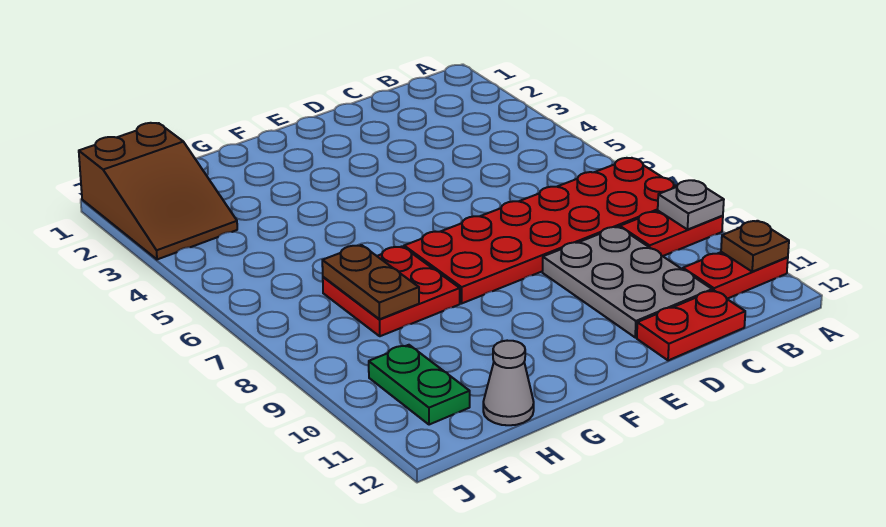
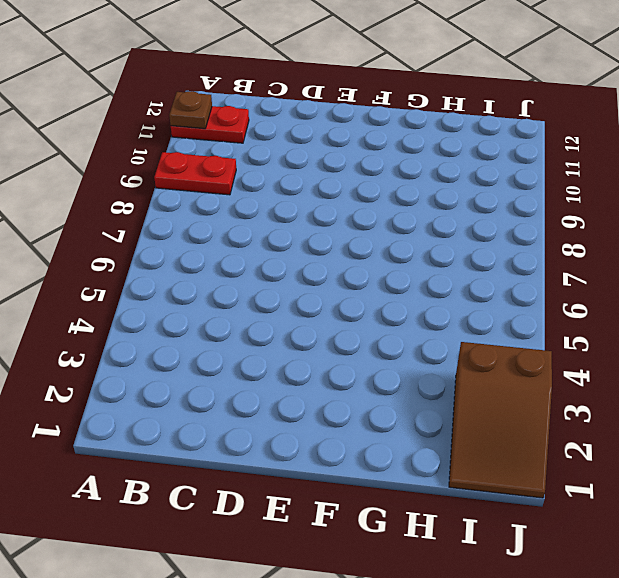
brown 2x3 slope [449,342,552,498] -> brown 2x3 slope turned to [79,123,237,259]
none -> red 2x6 plate [404,158,677,303]
none -> grey 2x3 plate [542,227,712,337]
none -> red 1x2 plate [637,290,745,360]

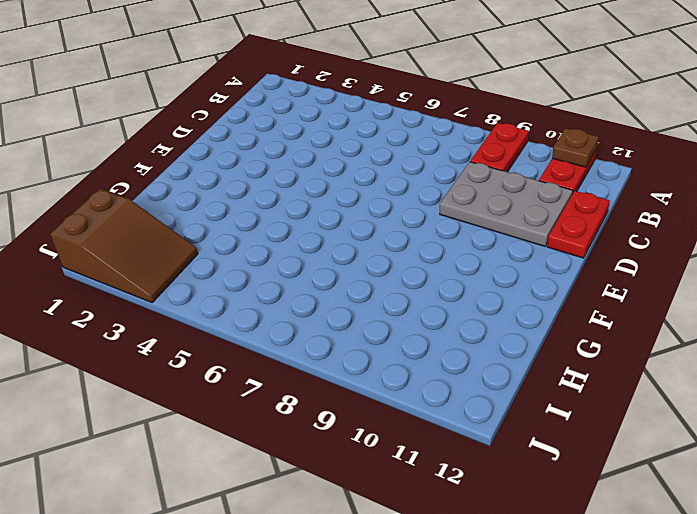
none -> red 2x6 plate [404,158,677,303]
none -> red 2x2 plate [323,246,460,336]
none -> grey 1x1 cone [483,341,534,425]

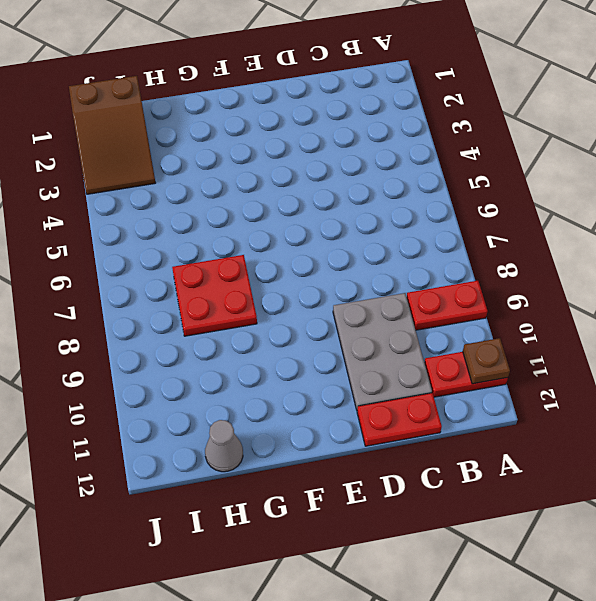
none -> red 2x6 plate [404,158,677,303]
none -> green 1x2 plate [369,345,470,425]
none -> grey 1x1 plate [658,180,724,230]

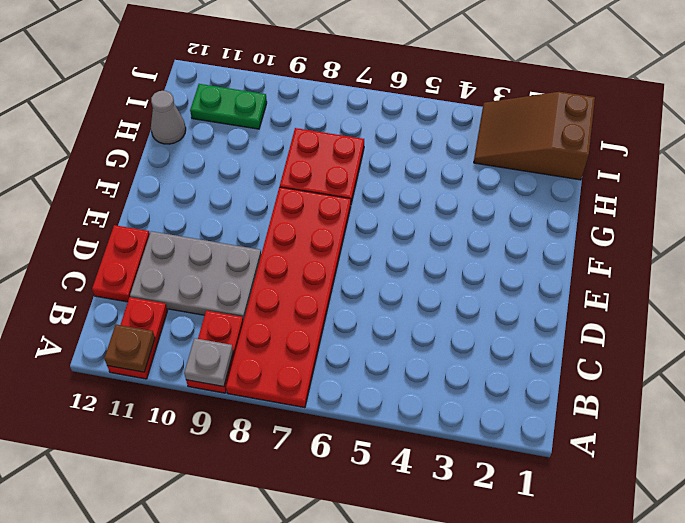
none -> brown 1x2 plate [322,245,419,319]

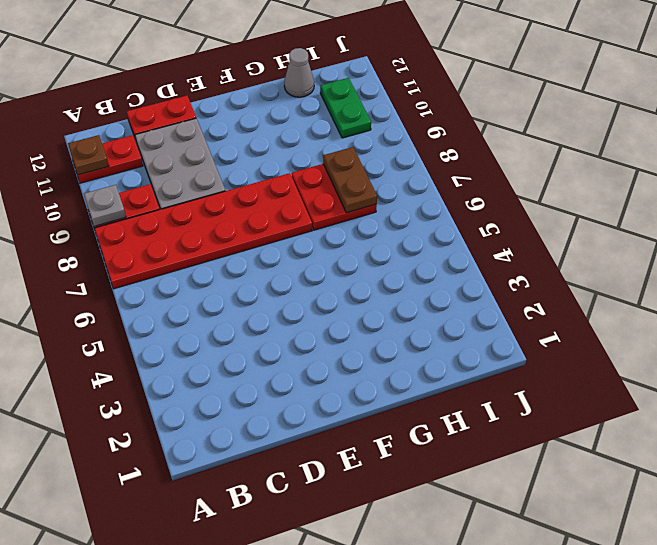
none -> brown 2x3 slope [79,123,237,259]

